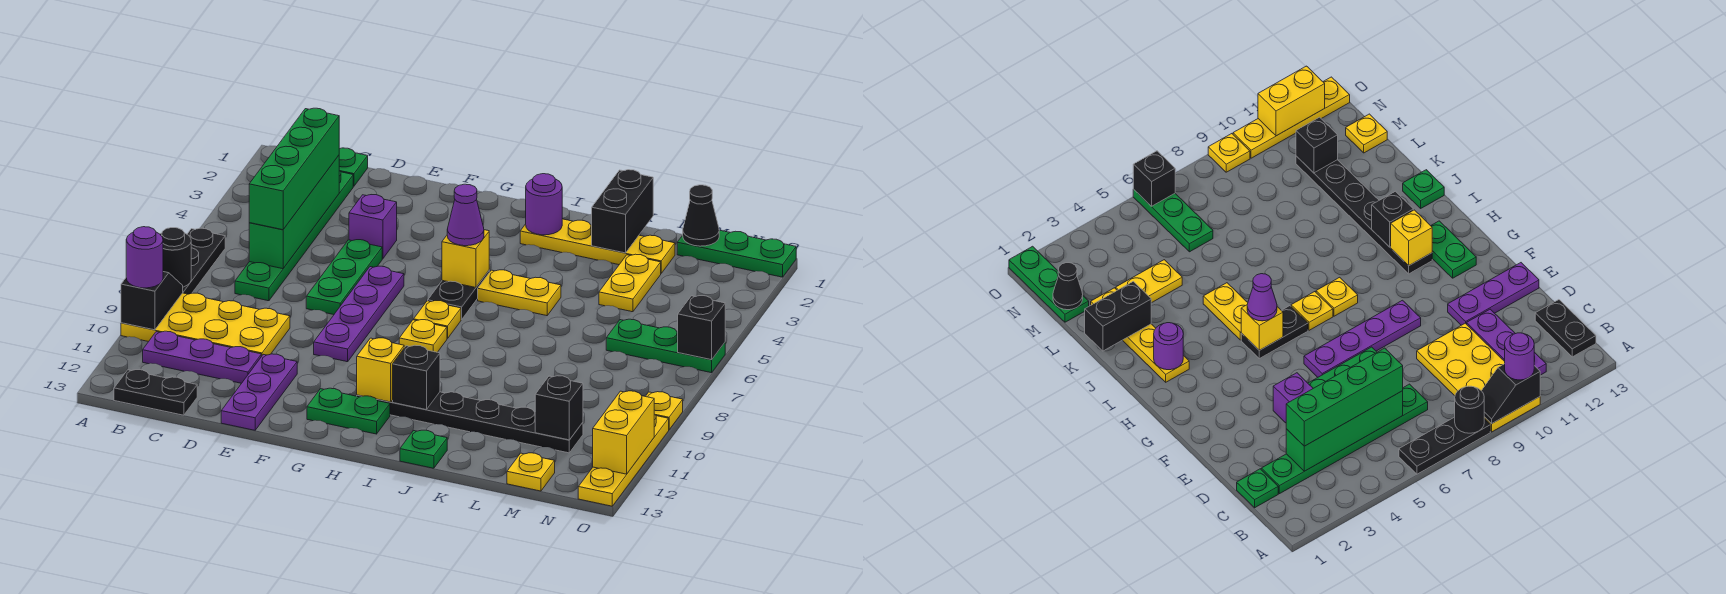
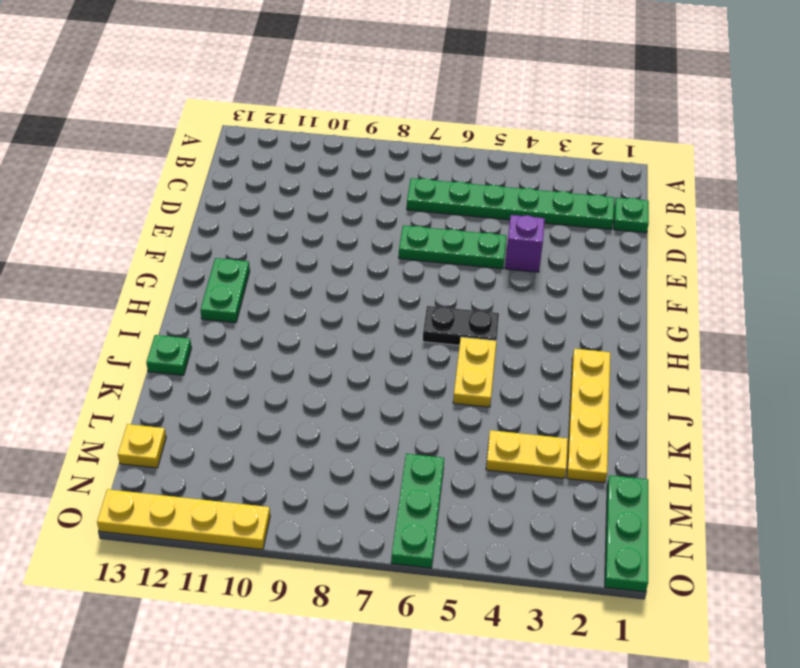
none -> black 1x3 plate [183,228,225,294]
none -> yellow 2x4 plate [121,293,290,357]
none -> purple 1x3 plate [143,331,261,383]
none -> black 1x2 plate [114,370,197,415]

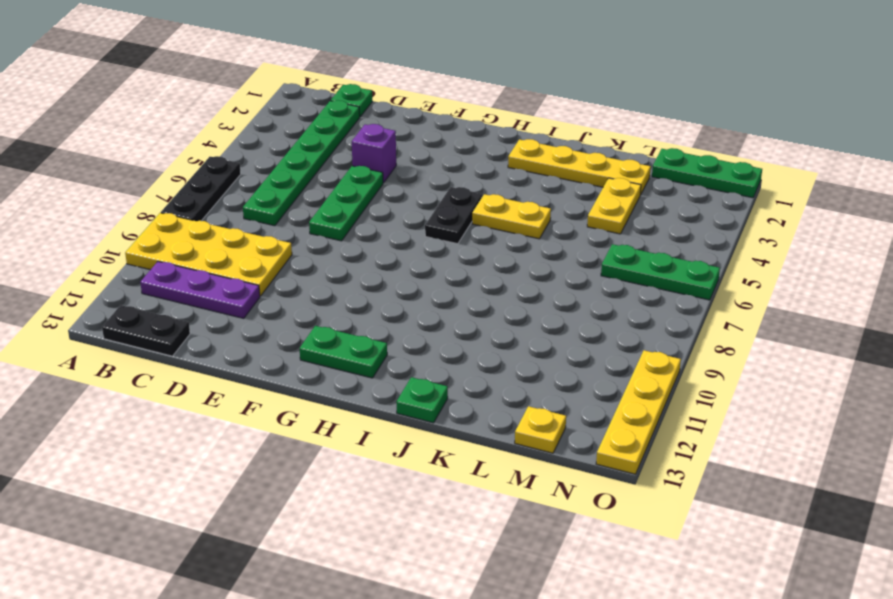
none -> purple 1x3 plate [221,354,297,430]
none -> purple 1x4 plate [314,266,404,362]
none -> yellow 1x1 plate [414,301,461,339]
none -> yellow 1x1 plate [399,320,447,352]

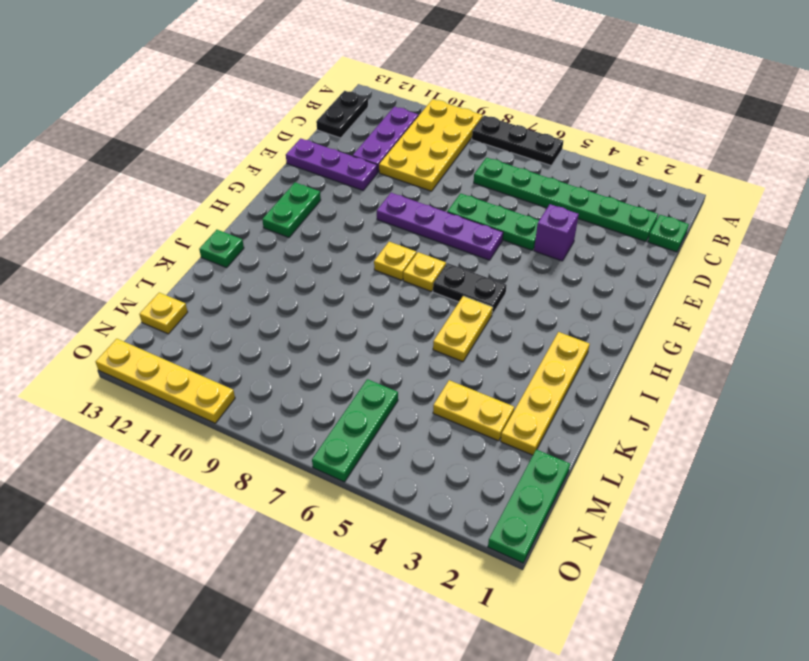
none -> black 1x6 plate [357,392,583,453]
none -> yellow 1x1 plate [645,392,683,430]
none -> black 1x1 round brick [160,228,191,287]
none -> black 1x2 slope [121,272,183,330]

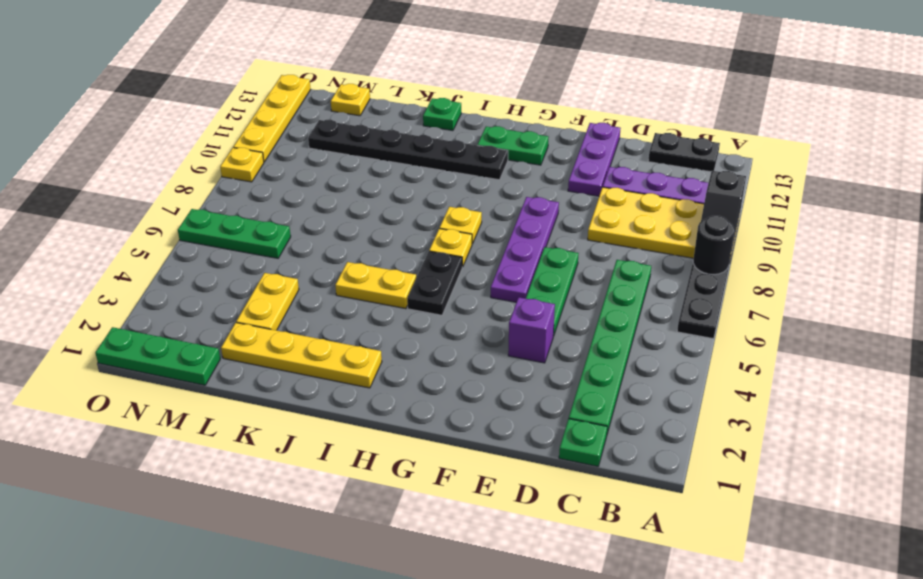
none -> green 1x4 brick [249,155,339,269]
none -> yellow 1x1 brick [442,230,489,287]
none -> yellow 1x1 brick [357,338,404,402]
none -> purple 1x1 round brick [526,174,562,235]

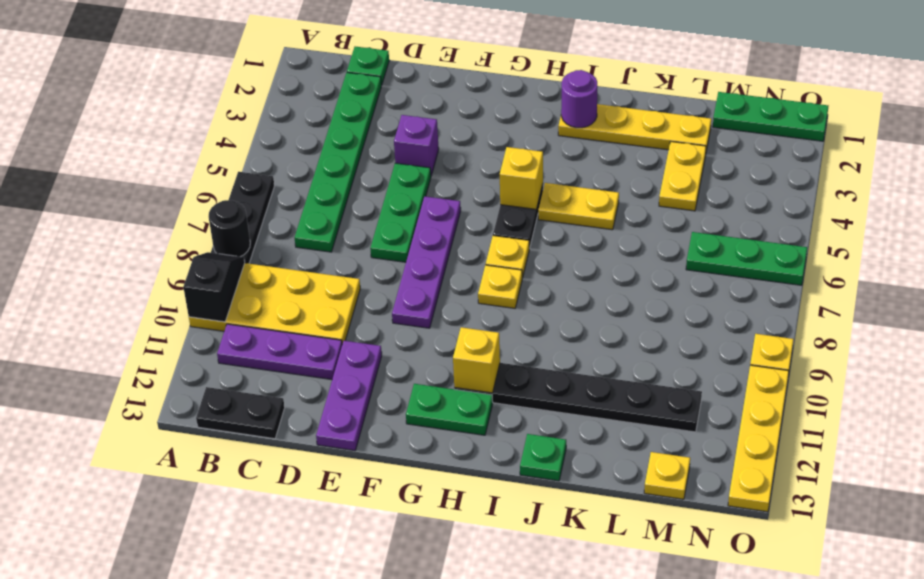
none -> green 1x4 brick [249,155,339,269]
none -> black 1x1 brick [393,345,440,410]
none -> black 1x2 brick [592,170,653,253]
none -> black 1x1 cone [683,185,719,246]

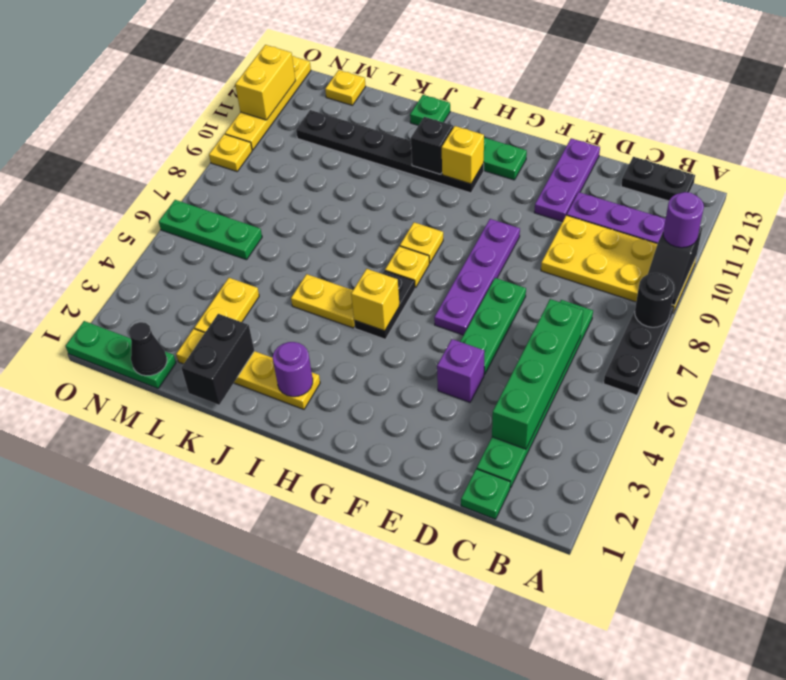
none -> black 1x1 brick [535,376,583,440]
none -> black 1x1 brick [678,296,725,360]
none -> green 1x4 brick [249,108,339,230]
none -> purple 1x1 cone [447,184,484,246]

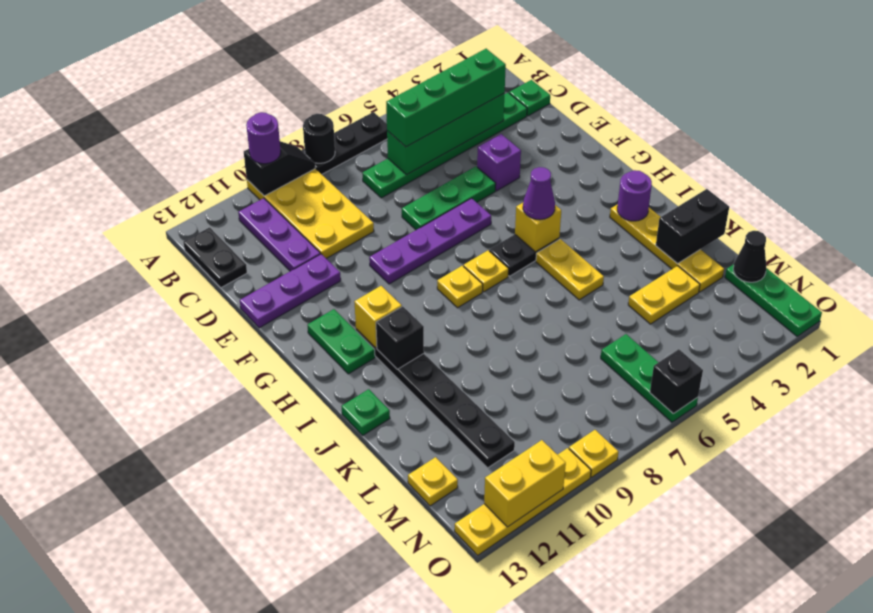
none -> black 1x1 brick [535,376,583,440]

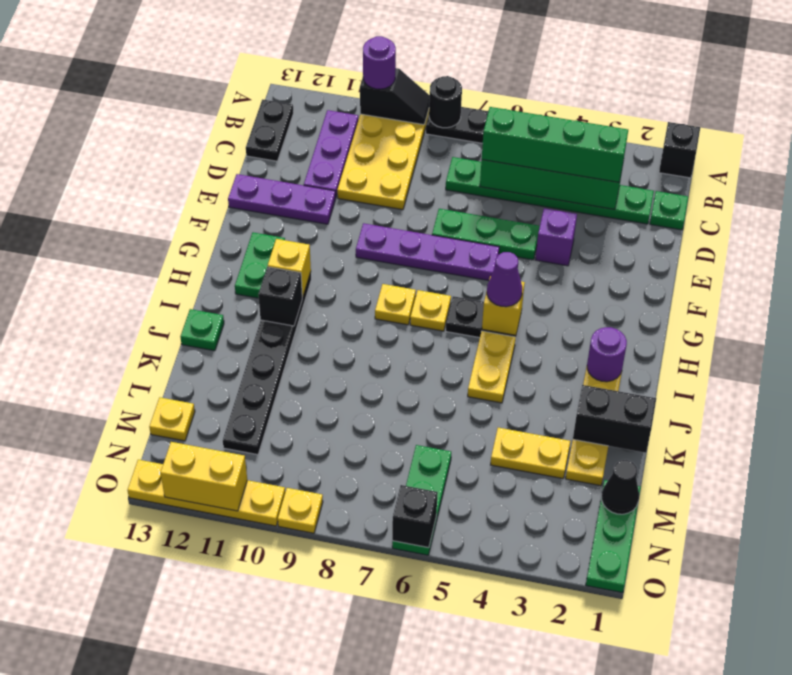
black 1x1 brick [659,122,700,178] -> black 1x1 brick moved to [535,376,583,440]

